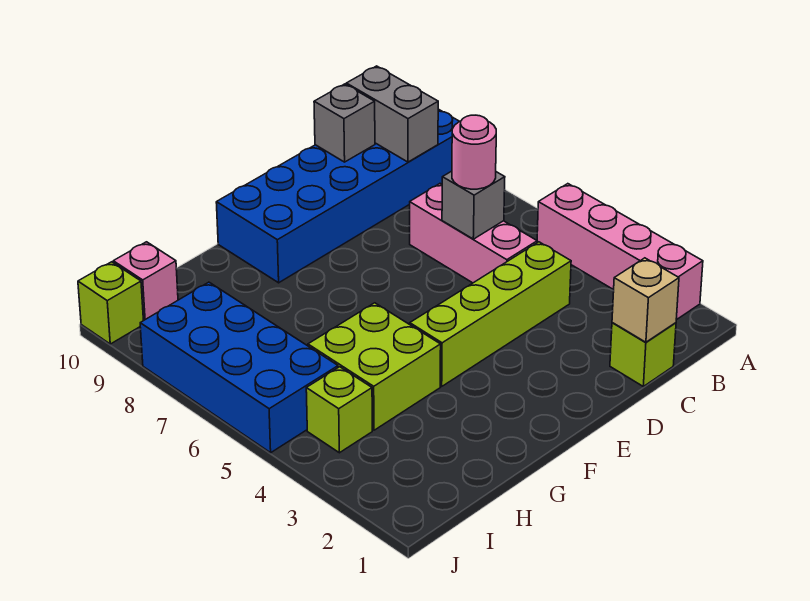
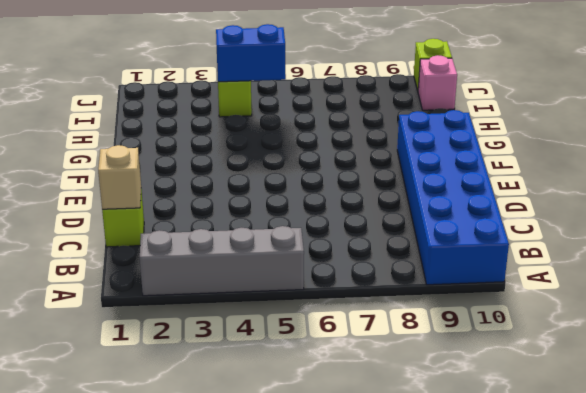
grey 1x4 brick [140,226,304,296] -> pink 1x4 brick [537,184,703,320]
blue 1x2 brick [216,24,286,82] -> none
none -> lime 1x4 brick [410,242,571,386]
none -> pink 1x3 brick [410,184,537,283]
none -> lime 2x2 brick [308,303,441,430]

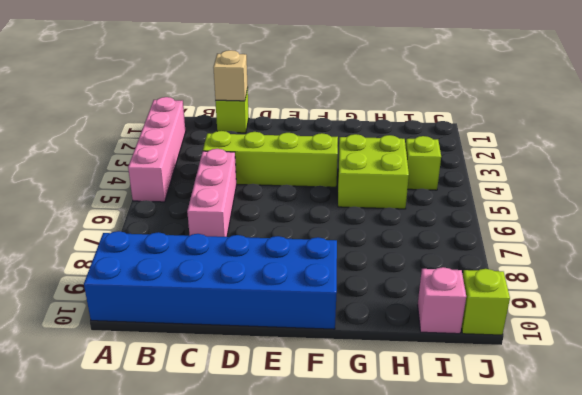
none -> blue 2x4 brick [140,282,338,453]
none -> grey 1x2 brick [346,66,438,162]
none -> grey 1x1 brick [442,171,505,239]

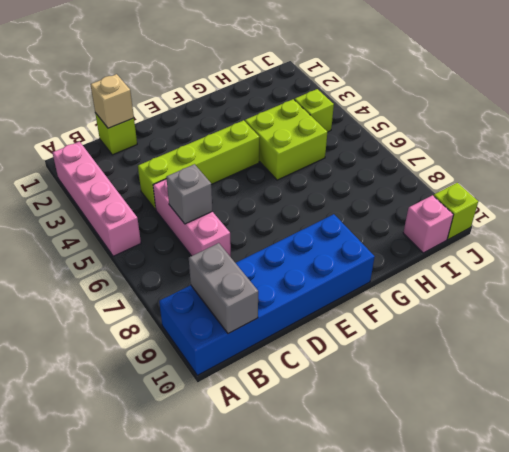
none -> blue 2x4 brick [140,282,338,453]
none -> grey 1x1 brick [314,84,375,162]
none -> pink 1x1 round brick [452,115,496,189]

